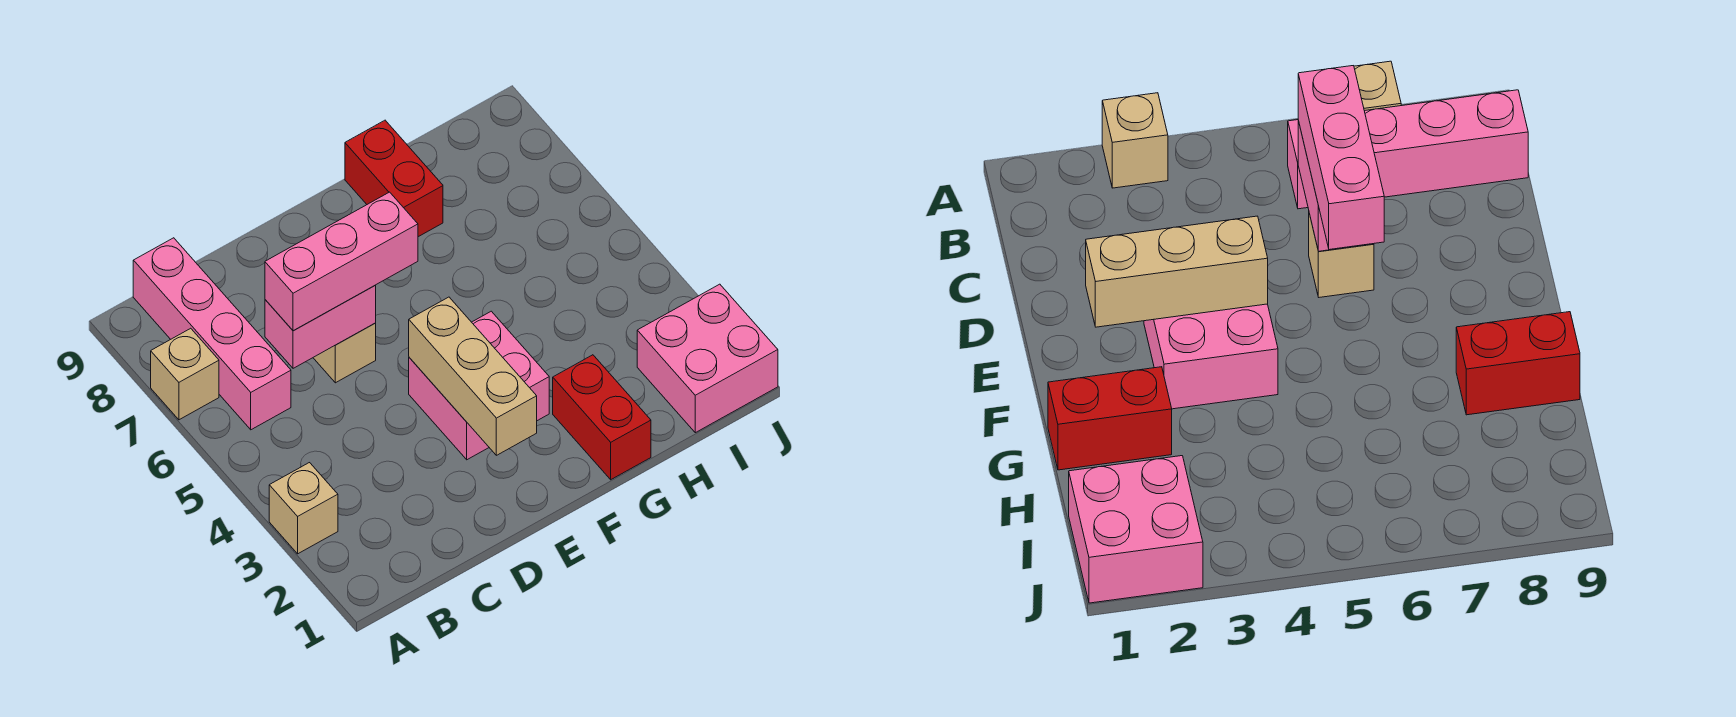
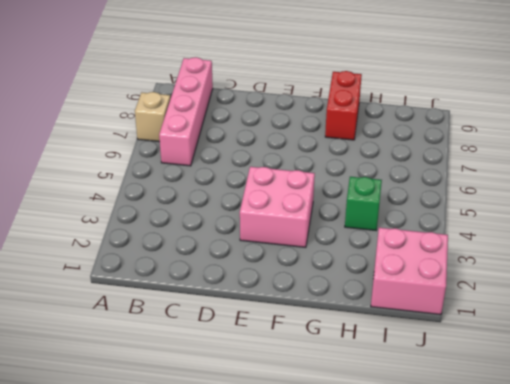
green 1x1 brick [345,177,382,230] -> none
none -> tan 1x1 brick [269,463,338,554]
none -> tan 1x1 brick [313,323,376,383]

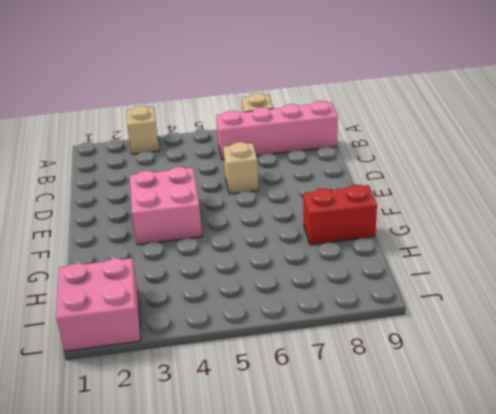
none -> red 1x2 brick [553,355,651,480]
none -> pink 1x2 brick [265,285,376,368]

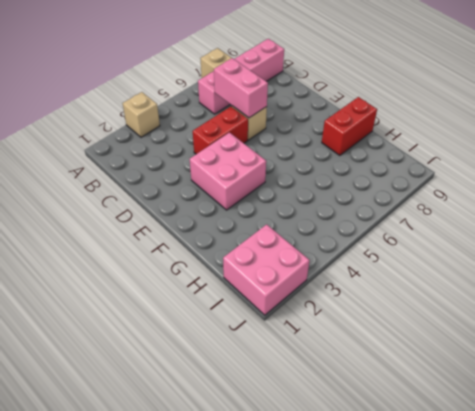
red 1x2 brick [193,107,248,154] -> red 1x2 brick moved to [553,355,651,480]
none -> tan 1x3 brick [409,297,537,455]
none -> pink 1x3 brick [265,192,418,331]

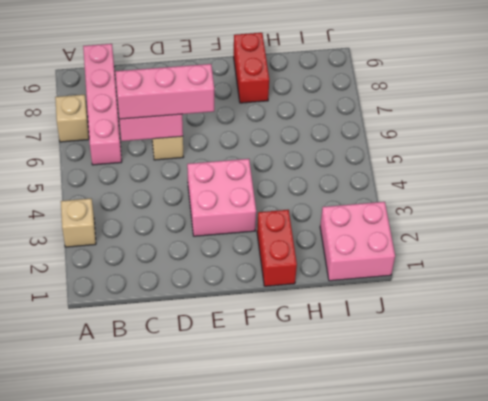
none -> tan 1x3 brick [409,297,537,455]

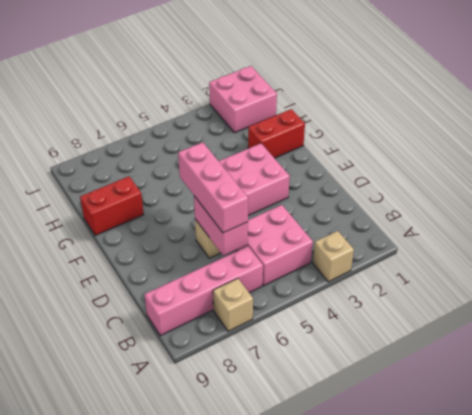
pink 2x2 brick [236,205,313,285] -> none
none -> tan 1x3 brick [409,297,537,455]

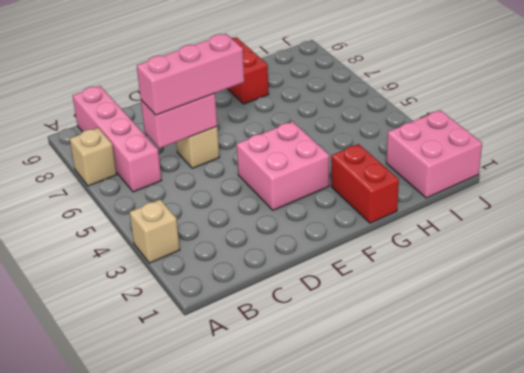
none -> tan 1x3 brick [409,297,537,455]

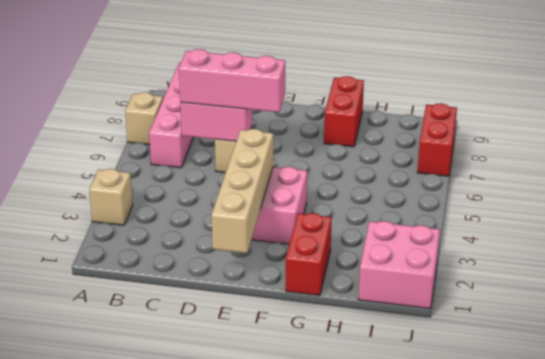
tan 1x4 brick [211,129,273,253] -> tan 1x3 brick [409,297,537,455]
red 1x2 brick [417,103,457,176] -> none

